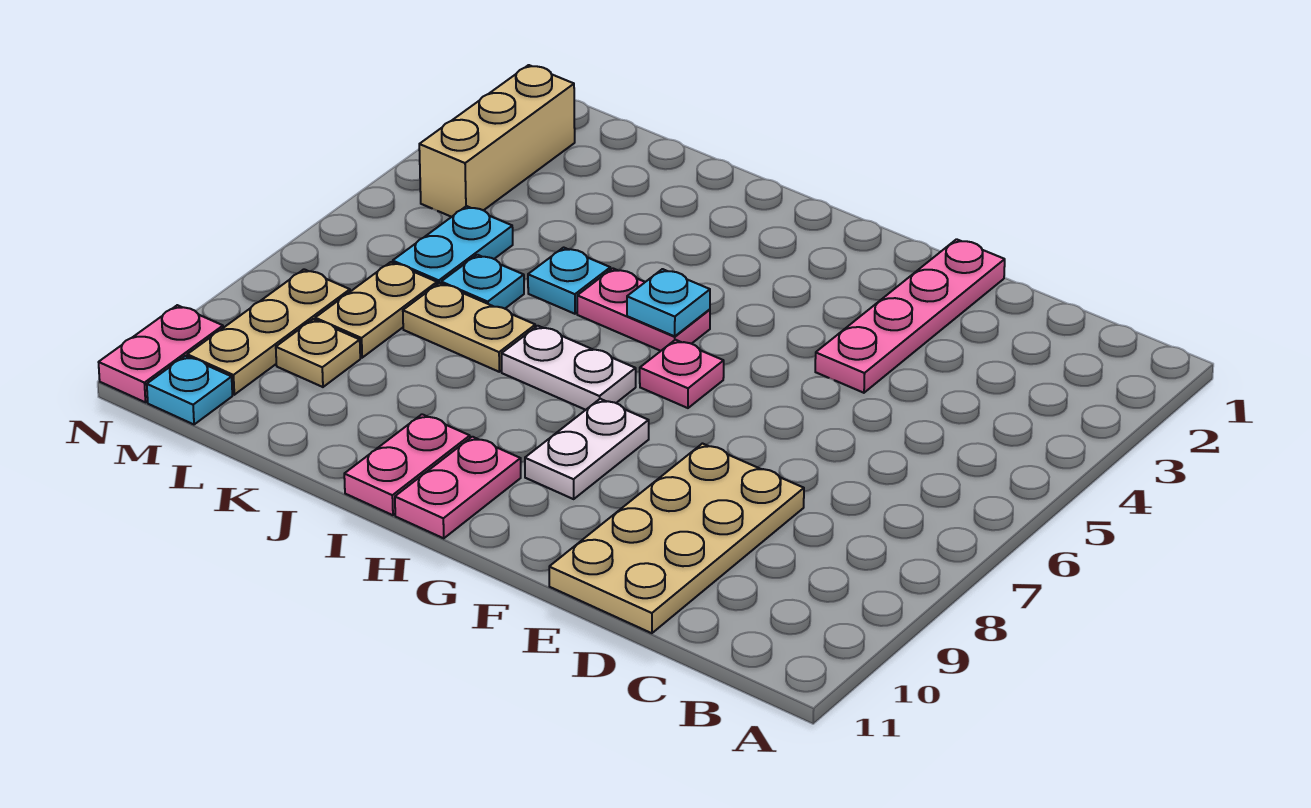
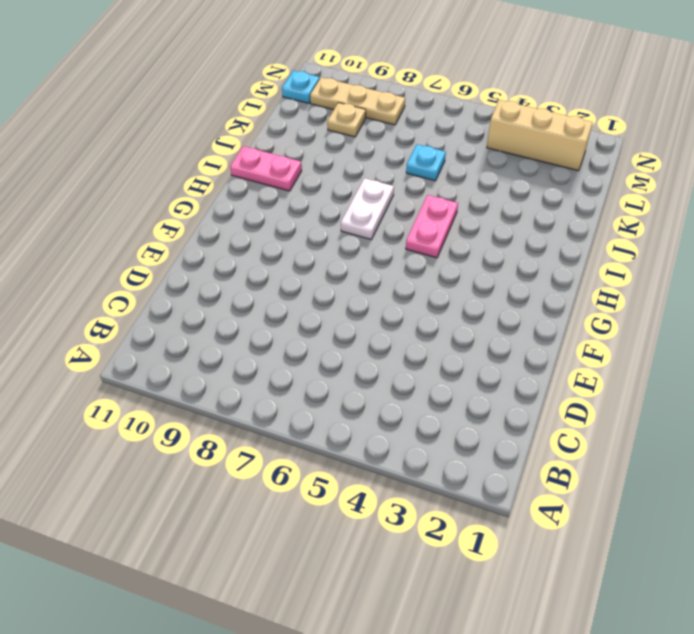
none -> tan 2x4 plate [549,444,804,633]
none -> pink 1x4 plate [815,239,1005,393]
none -> pink 1x1 plate [640,340,724,408]

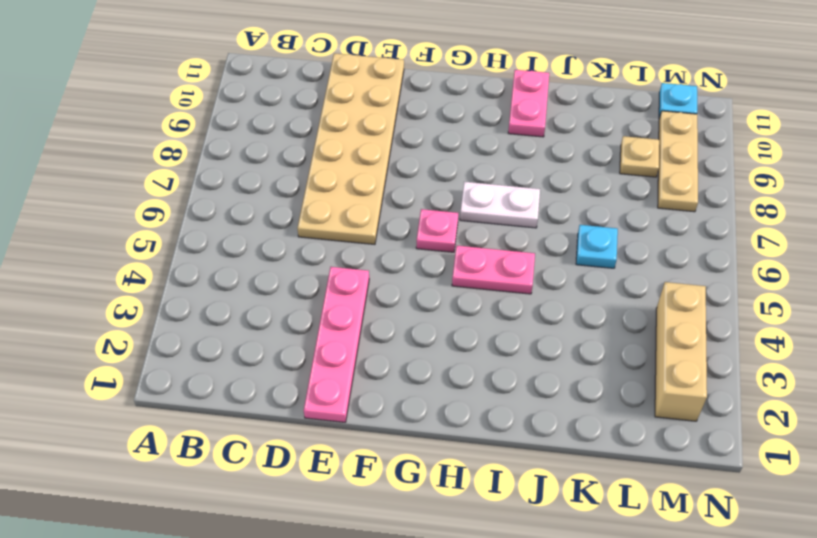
tan 2x6 plate [297,53,404,244] -> tan 2x4 plate [549,444,804,633]
none -> white 1x2 plate [525,399,649,499]
none -> pink 1x2 plate [395,437,521,538]
none -> cyan 1x1 plate [528,247,610,314]

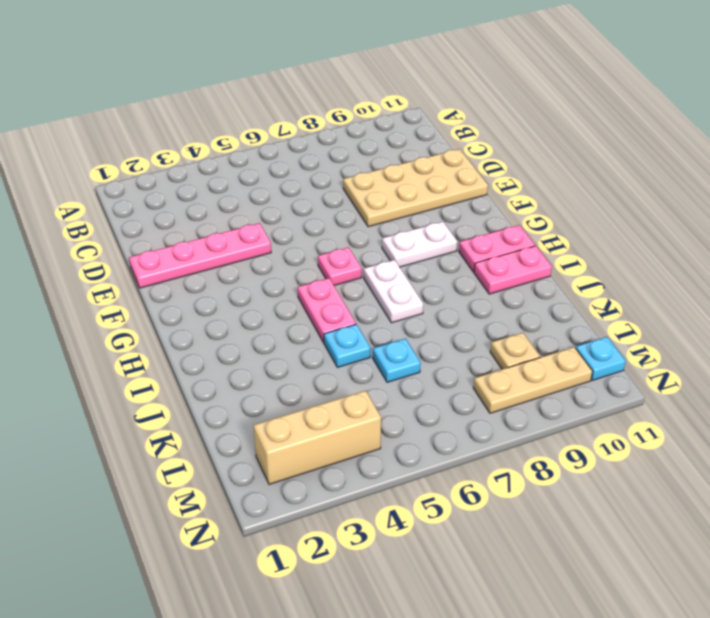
none -> tan 1x2 plate [403,283,535,372]
none -> cyan 1x2 plate [393,206,513,284]
none -> tan 1x2 plate [315,262,437,358]

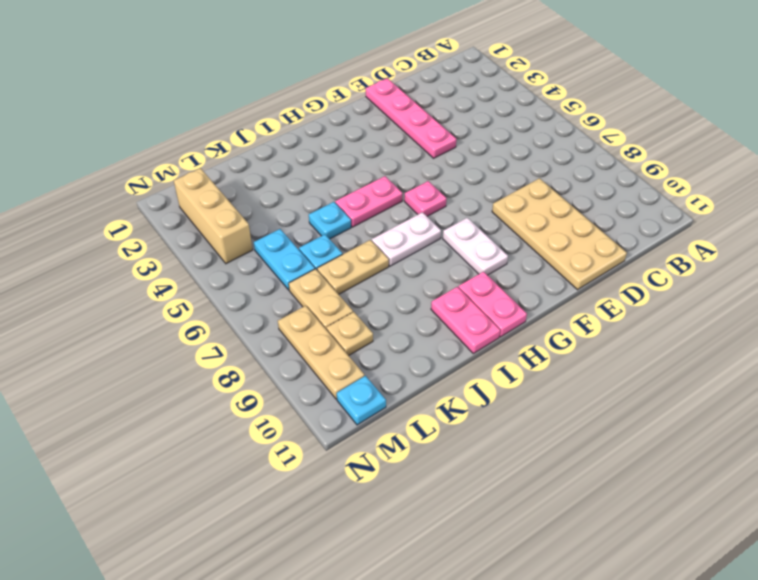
none -> pink 1x2 plate [99,305,223,402]
none -> cyan 1x1 plate [627,269,710,336]

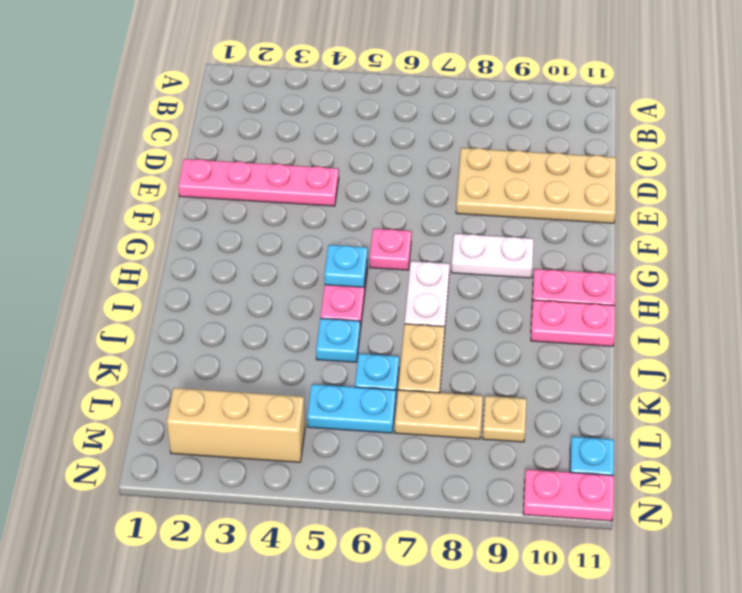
none -> tan 1x3 plate [187,269,350,395]

